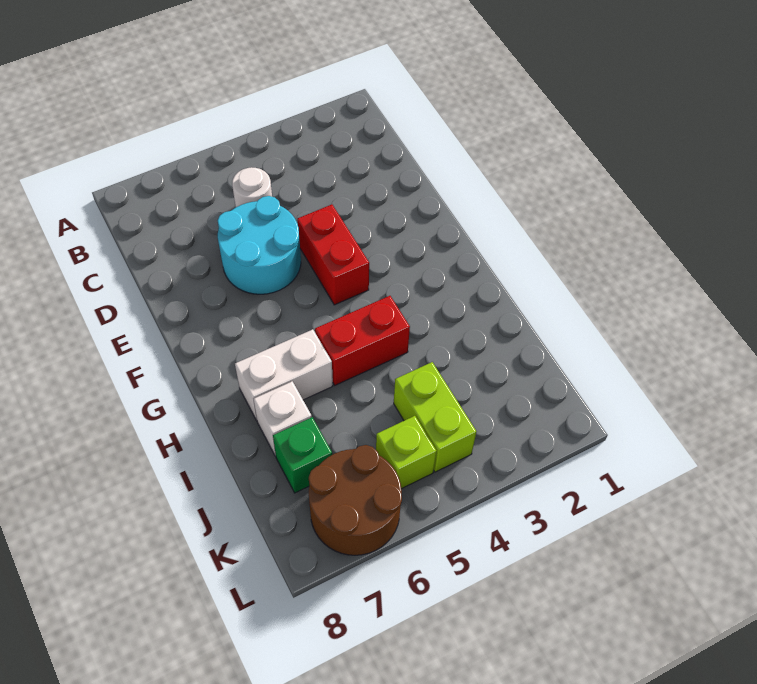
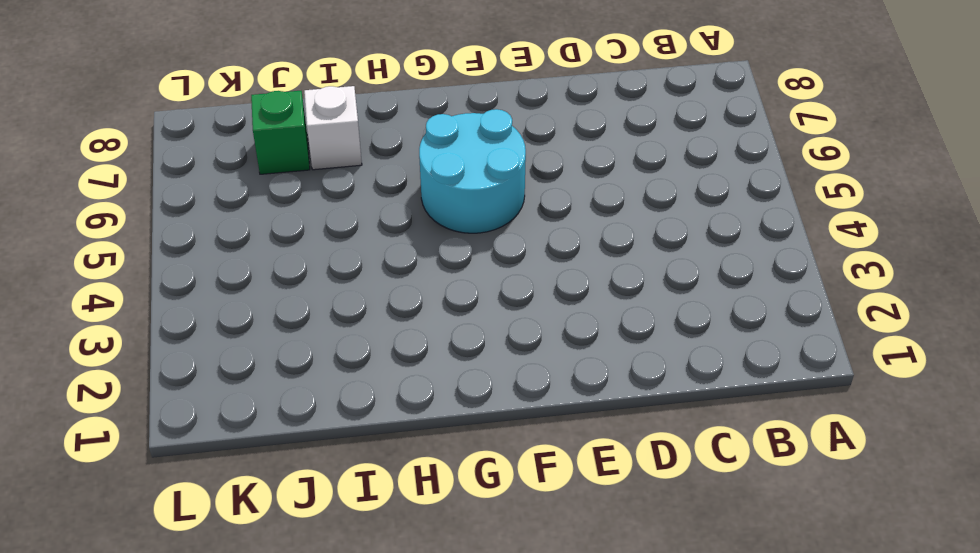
cyan 2x2 round brick [419,109,526,233] -> cyan 2x2 round brick moved to [218,196,301,294]
none -> white 1x1 round brick [232,167,272,207]
none -> red 1x2 brick [297,205,369,305]

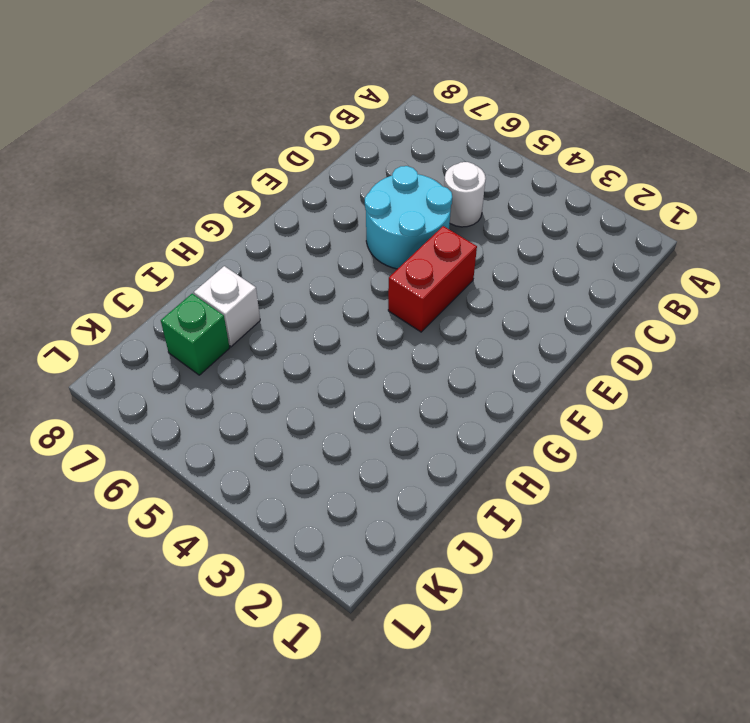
none -> red 1x2 brick [315,296,410,385]
none -> white 1x2 brick [235,329,333,420]

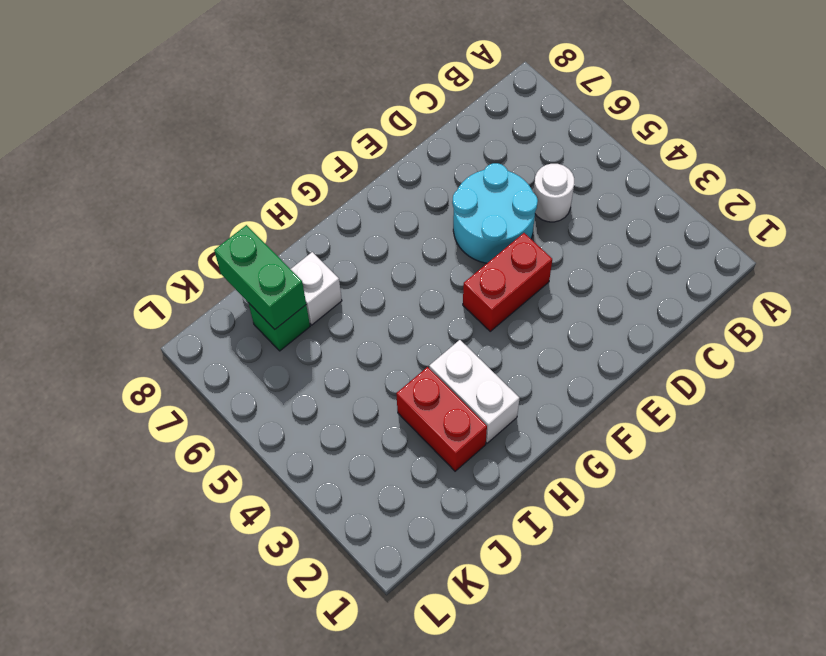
white 1x2 brick [429,340,519,443] -> white 1x2 brick moved to [235,329,333,420]
red 1x2 brick [396,367,487,471] -> red 1x2 brick moved to [315,296,410,385]
green 1x2 brick [214,225,306,329] -> none
none -> lime 1x2 brick [394,362,476,472]
none -> lime 1x1 brick [376,416,436,489]

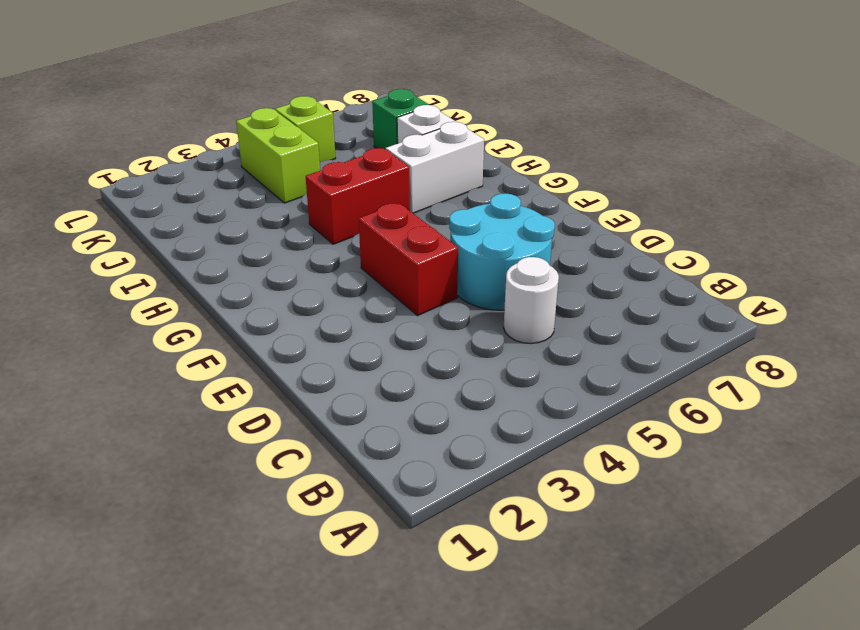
none -> brown 2x2 round brick [309,445,402,555]

